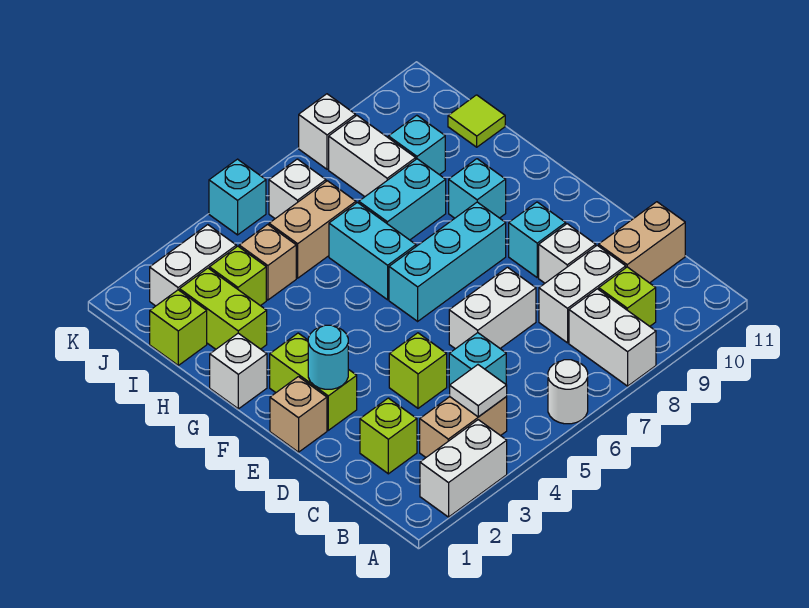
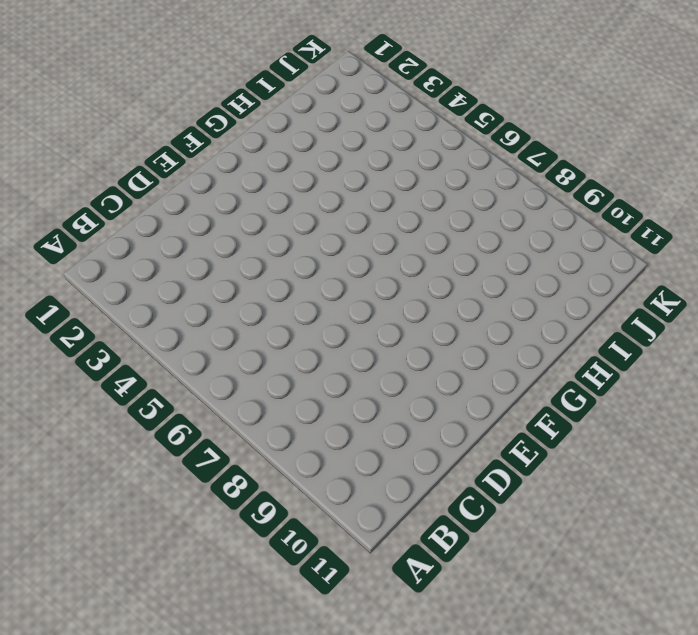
none -> white 1x2 brick [420,420,507,517]
none -> white 1x1 round brick [548,360,588,424]
none -> white 1x2 brick [569,289,656,386]
none -> tan 1x2 brick [420,397,507,457]

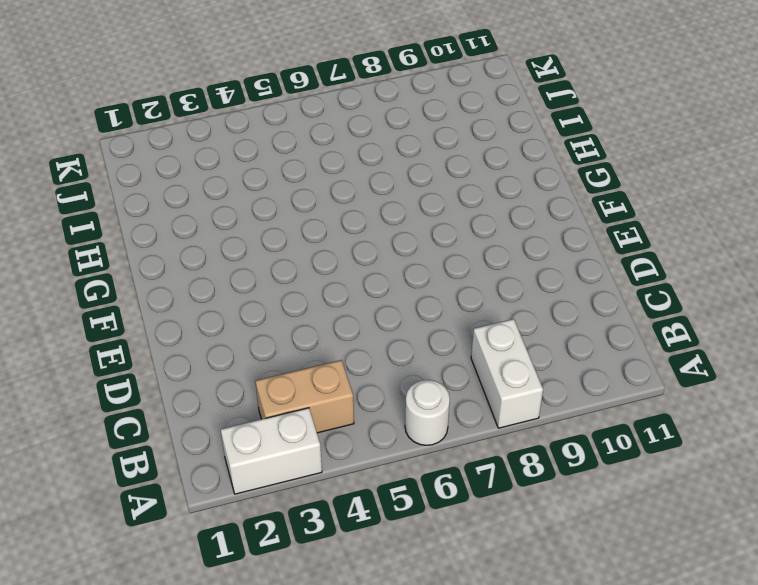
none -> lime 1x1 brick [599,267,656,326]
none -> lime 1x1 brick [360,398,417,474]
none -> cyan 1x1 brick [449,333,506,388]
none -> white 1x2 brick [539,245,626,343]

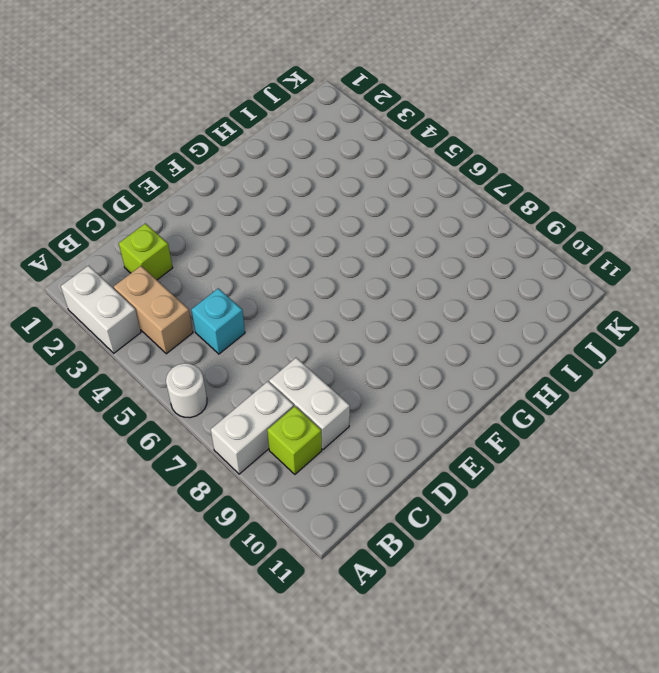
none -> tan 1x2 brick [599,202,685,283]
none -> lime 1x1 brick [389,333,447,408]
none -> white 1x2 brick [449,267,536,349]
none -> white 1x1 brick [539,224,596,283]

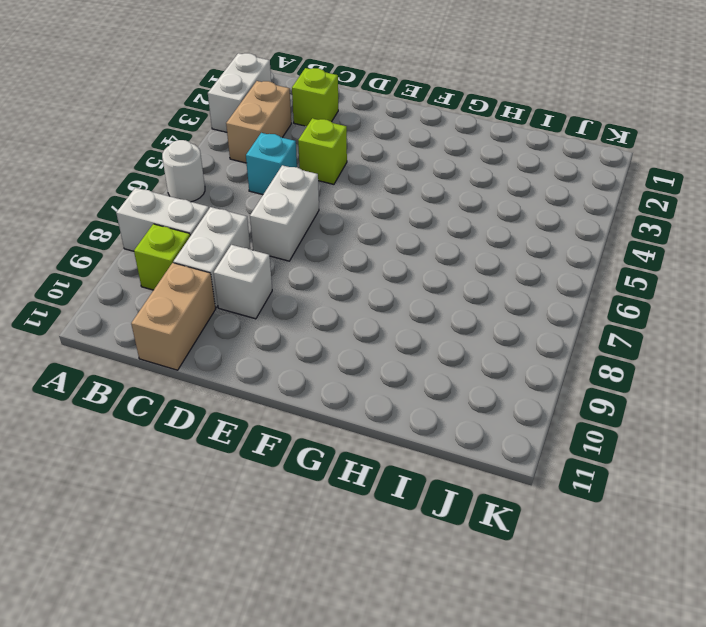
none -> tan 1x1 brick [270,377,327,452]
none -> lime 1x2 brick [270,333,357,430]
none -> cyan 1x1 brick [509,202,566,277]
none -> cyan 1x3 brick [389,202,506,321]

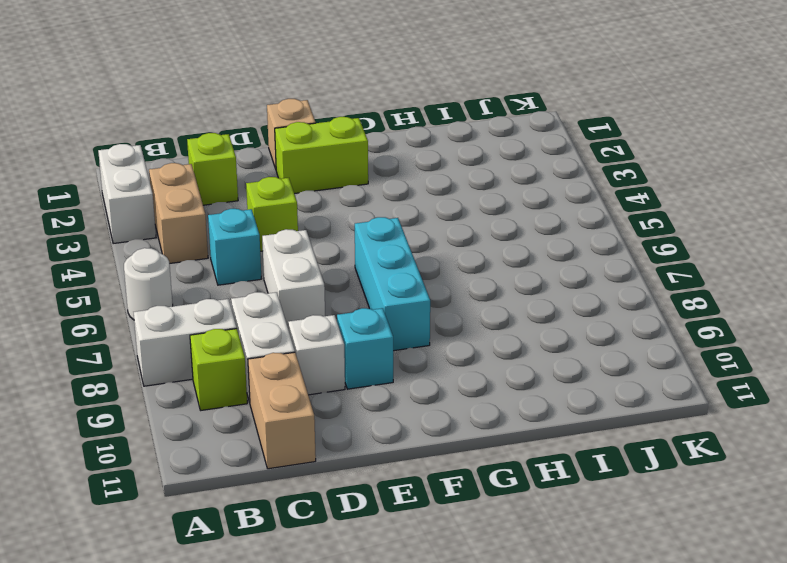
none -> white 1x1 brick [210,333,267,409]
none -> cyan 1x2 brick [329,202,416,300]
none -> cyan 1x1 brick [449,159,506,218]
none -> lime 1x2 brick [180,268,267,349]

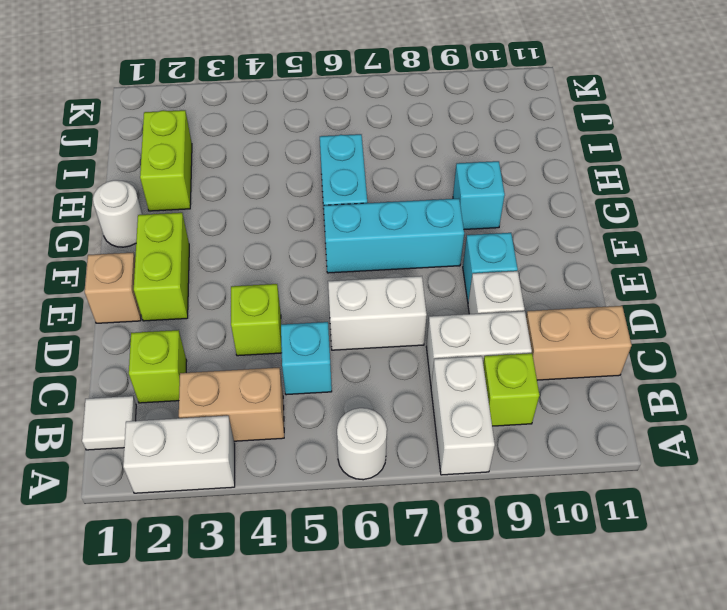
white 1x1 tile [82,396,136,450] -> white 1x1 tile moved to [450,365,507,417]
white 1x1 round brick [93,180,142,247] -> white 1x1 brick [210,333,267,409]
none -> cyan 1x2 brick [359,159,446,240]
none -> lime 1x1 brick [150,290,207,365]
none -> lime 1x1 brick [209,246,266,306]
none -> tan 1x1 brick [239,224,296,300]

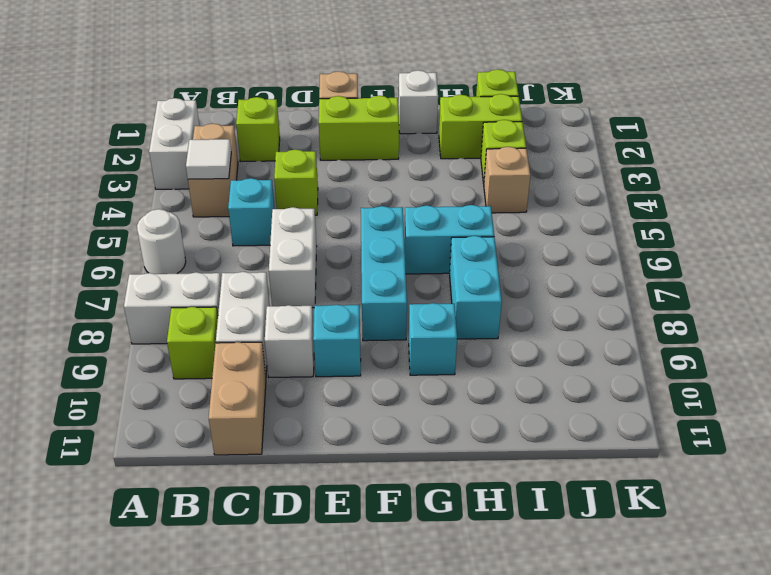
none -> tan 1x2 brick [269,181,356,278]
none -> white 1x2 brick [329,116,416,197]
none -> cyan 1x1 brick [388,115,445,175]
none -> lime 1x1 tile [448,95,505,147]

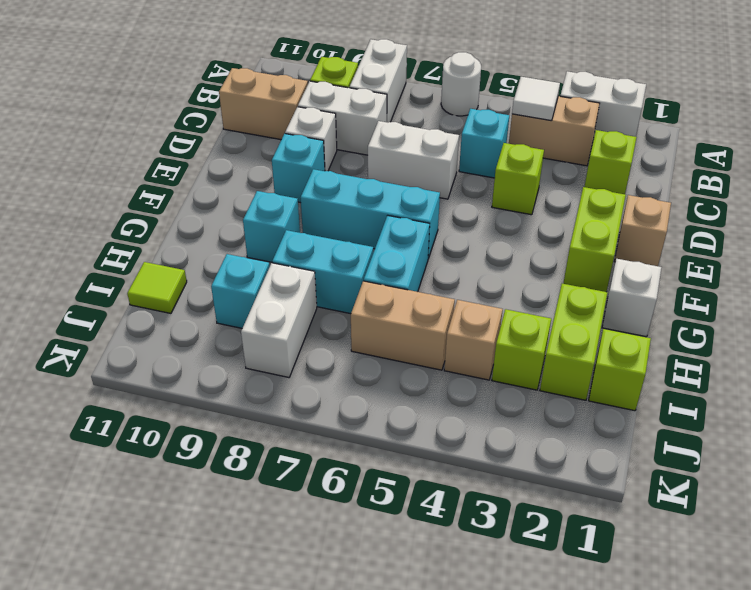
none -> white 1x2 brick [150,225,236,306]
none -> white 1x1 brick [269,159,326,219]
none -> cyan 1x1 brick [209,159,266,235]
none -> white 1x1 brick [299,94,356,169]

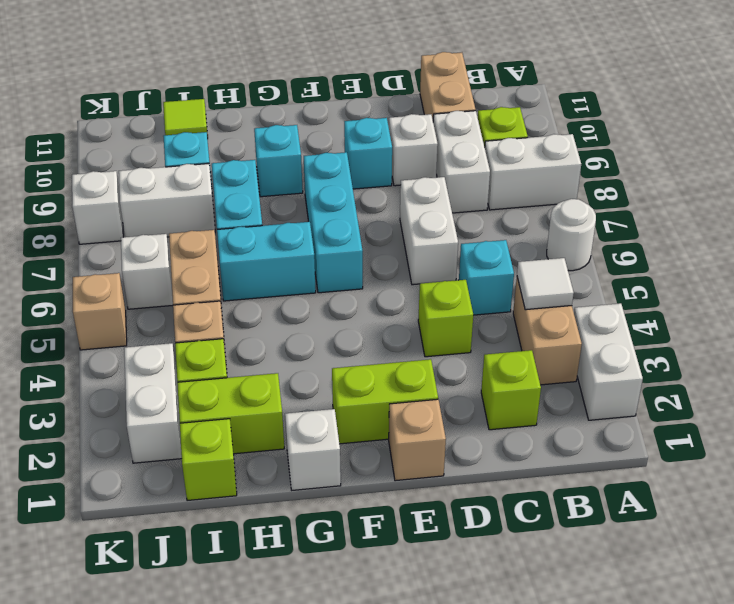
tan 1x1 brick [73,273,127,350] -> cyan 1x1 brick [209,159,266,235]
none -> cyan 1x1 round brick [308,325,348,389]

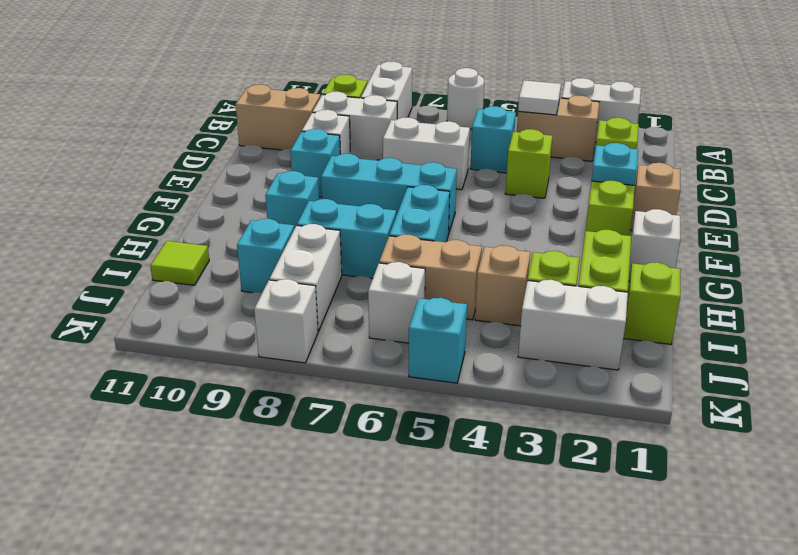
cyan 1x1 plate [592,143,638,185] -> cyan 1x1 round brick [308,325,348,389]

